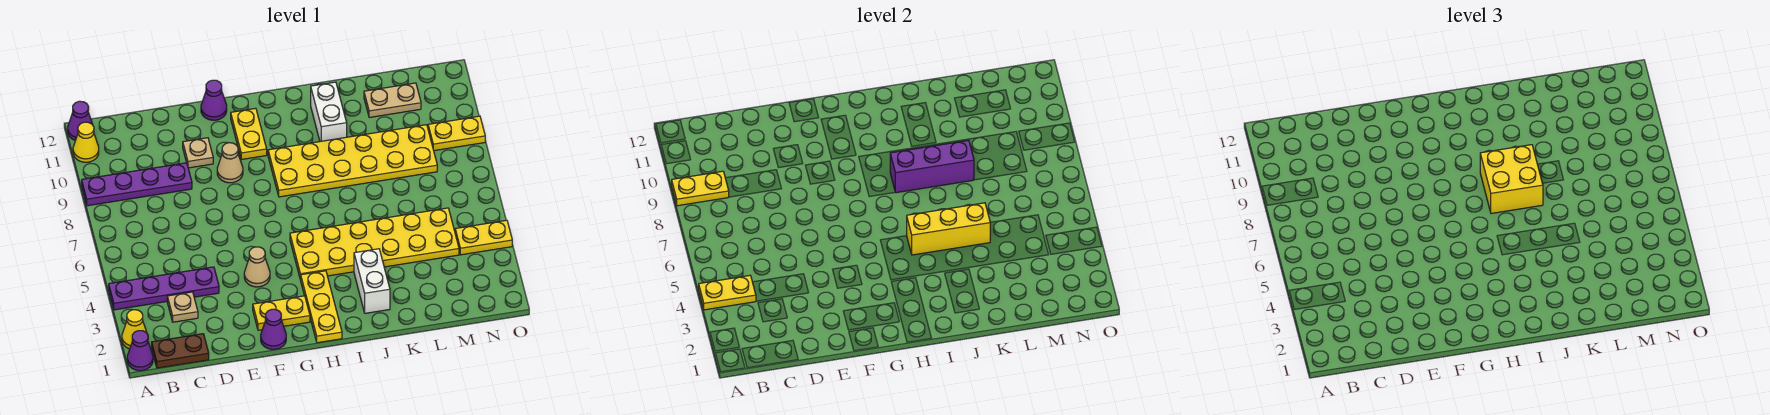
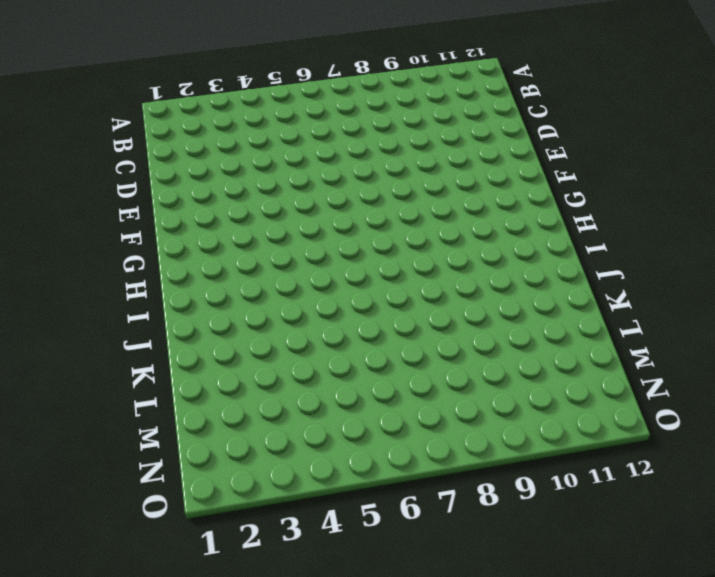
none -> purple 1x1 cone [127,331,153,371]
none -> yellow 1x1 cone [122,310,147,349]
none -> purple 1x4 plate [109,267,219,310]

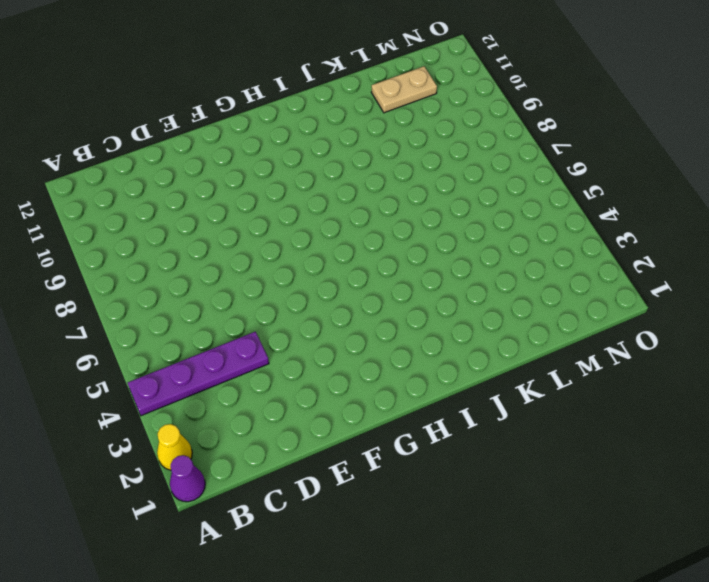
none -> purple 1x4 plate [82,163,192,206]
none -> yellow 1x1 cone [73,122,99,162]
none -> purple 1x1 cone [68,101,93,141]

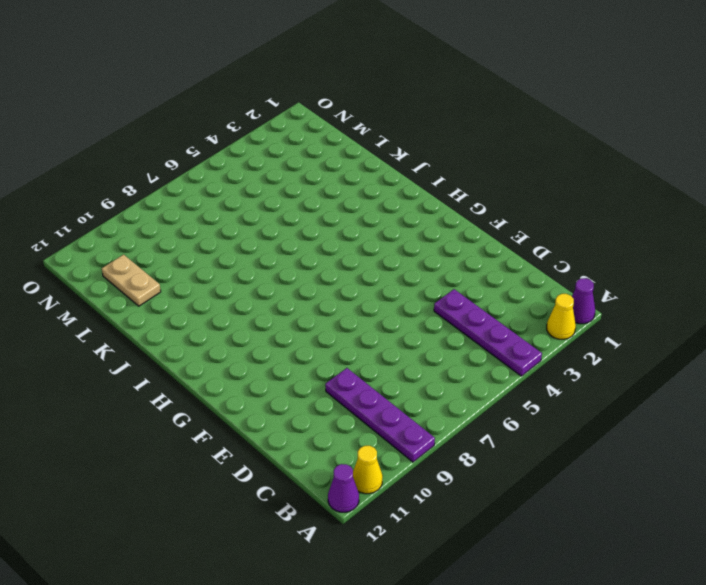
none -> brown 1x2 plate [152,334,209,368]
none -> tan 1x1 plate [167,292,198,322]
none -> tan 1x1 plate [183,138,213,168]

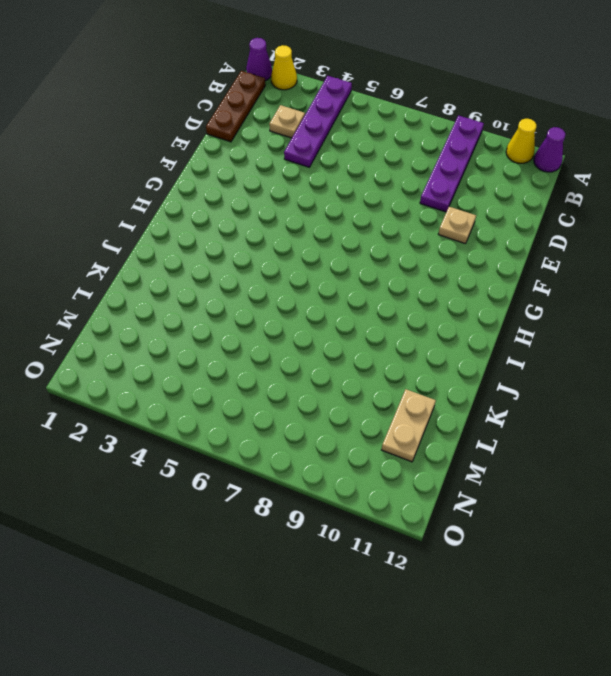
brown 1x3 plate [206,71,265,142] -> brown 1x2 plate [152,334,209,368]
none -> purple 1x1 cone [261,309,286,349]
none -> yellow 1x2 plate [253,296,310,330]
none -> tan 1x1 cone [244,247,270,287]

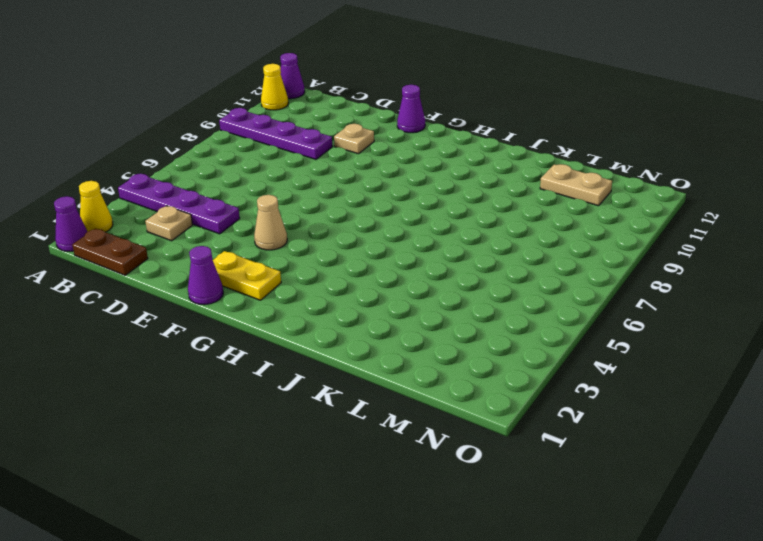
none -> tan 1x1 cone [217,143,243,183]
none -> yellow 1x2 plate [231,108,267,160]
none -> yellow 1x3 plate [301,271,342,343]

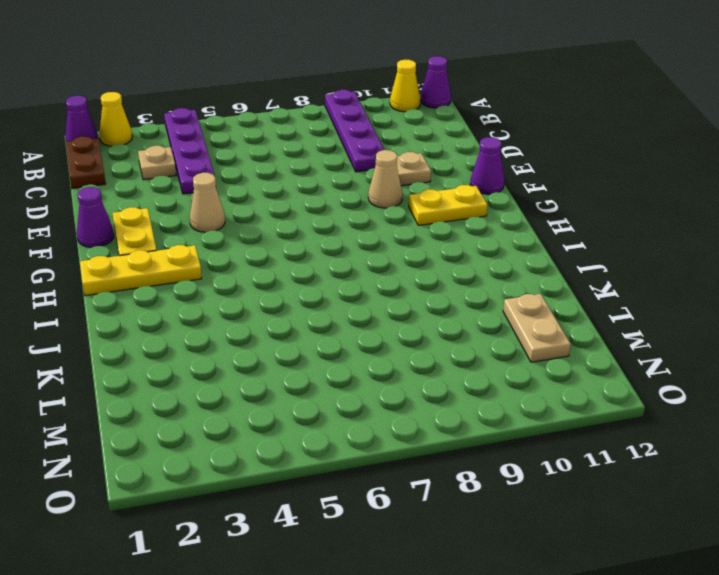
none -> yellow 2x6 plate [290,208,459,280]
none -> yellow 2x6 plate [268,125,437,197]
none -> white 1x2 brick [354,249,390,313]

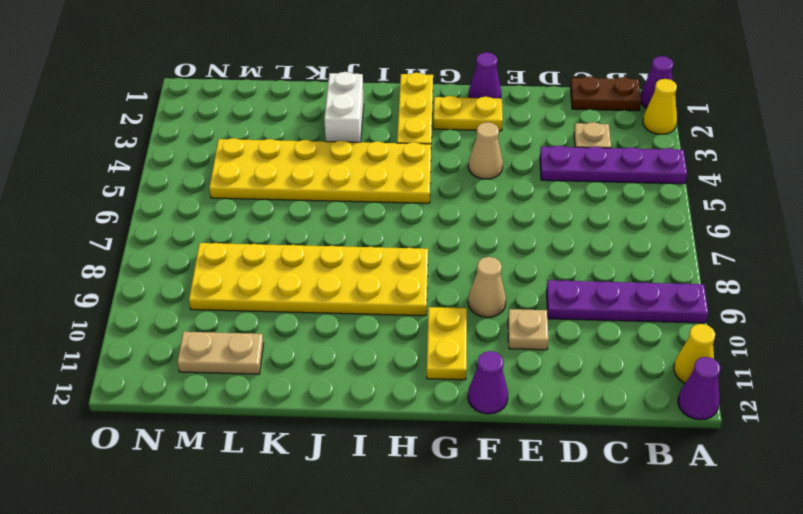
none -> white 1x2 brick [311,82,347,141]
none -> yellow 1x2 plate [455,220,512,255]
none -> yellow 1x2 plate [428,116,485,151]

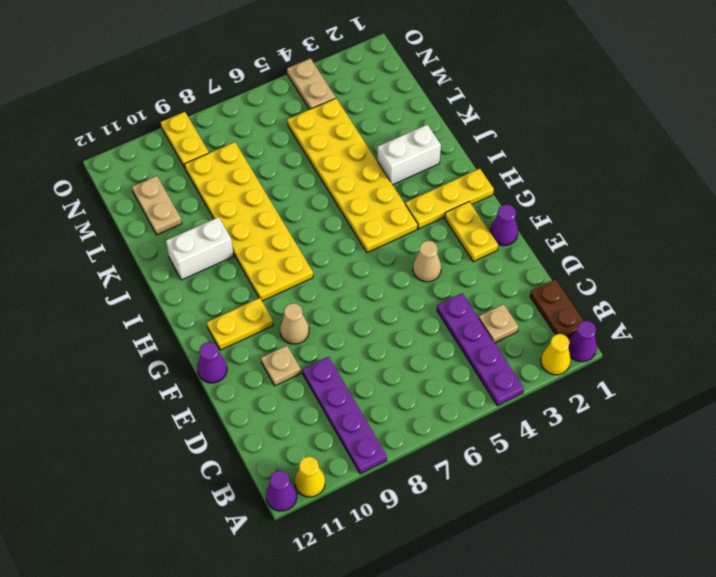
tan 1x2 plate [287,58,336,109] -> yellow 1x2 plate [455,220,512,255]
none -> yellow 1x2 plate [699,275,756,310]
none -> yellow 1x2 plate [672,171,729,206]
none -> yellow 1x3 brick [907,203,990,255]

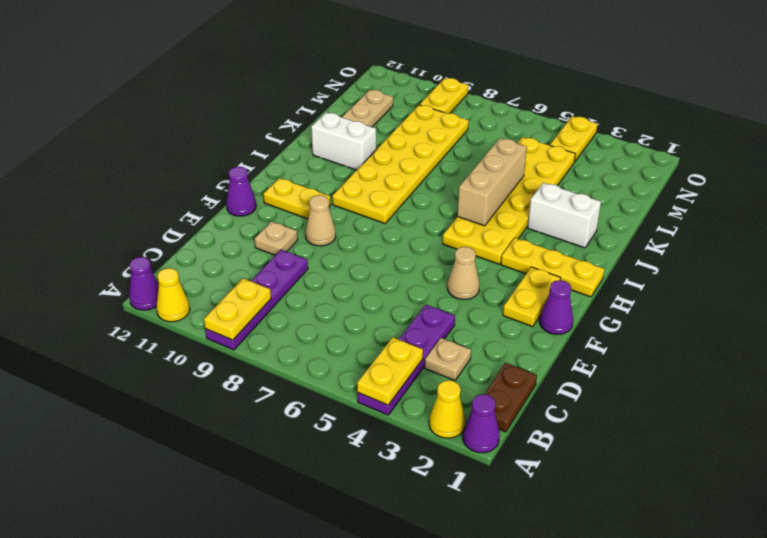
tan 1x3 brick [458,138,527,226] -> yellow 1x3 brick [907,203,990,255]
none -> purple 1x3 brick [890,140,974,193]
none -> yellow 2x2 brick [1480,145,1543,214]

